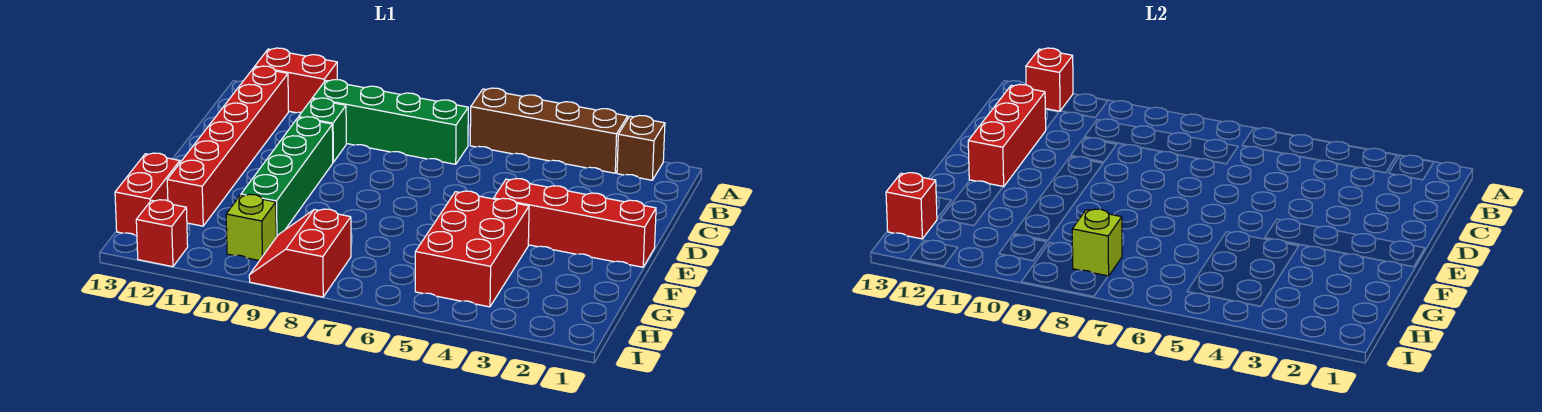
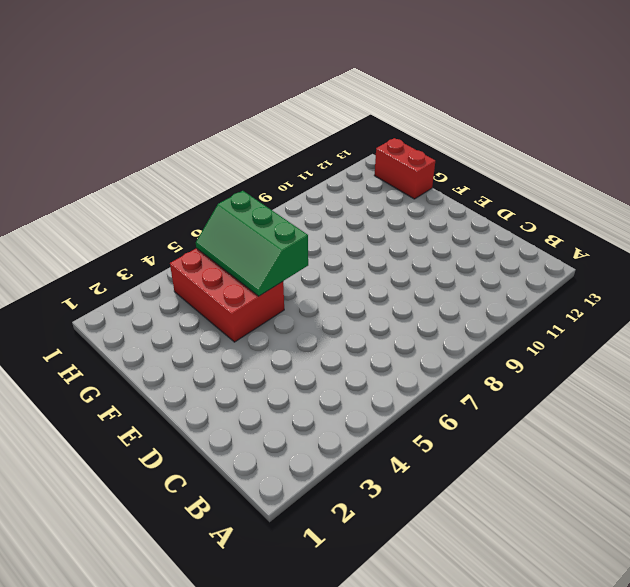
green 2x3 slope [196,191,308,296] -> none
none -> brown 1x1 brick [617,116,665,180]
none -> brown 1x4 brick [470,88,628,173]
none -> red 1x2 brick [255,48,337,113]

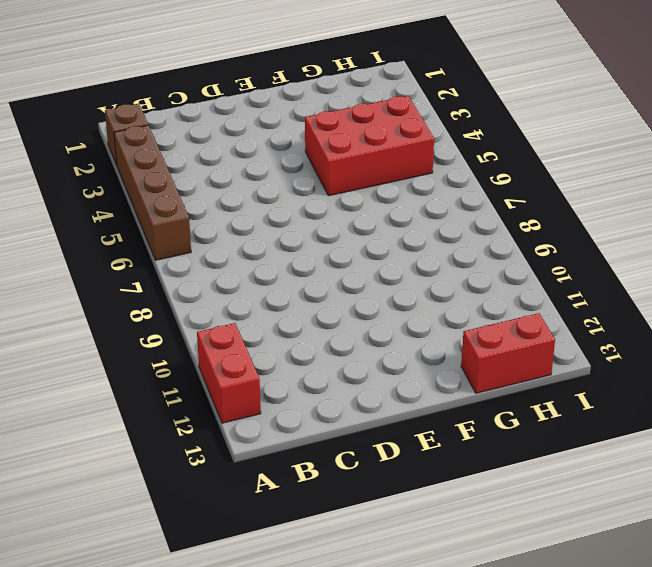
none -> green 1x4 brick [312,80,468,164]
none -> red 1x6 brick [167,66,289,226]
none -> green 1x1 brick [299,98,346,162]

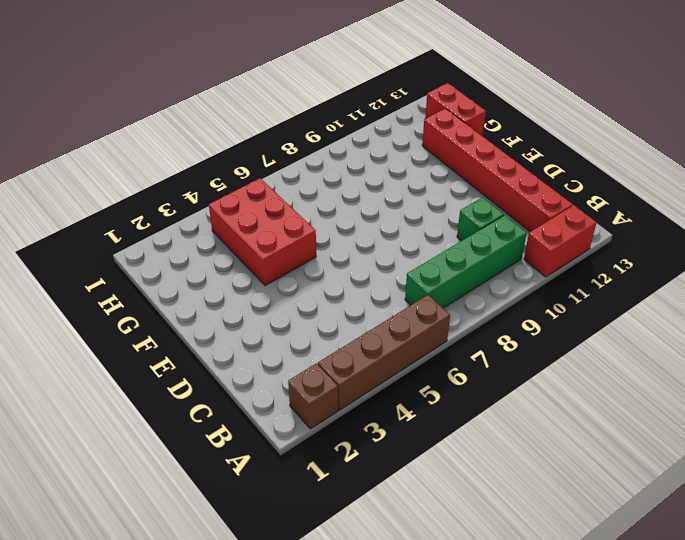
none -> green 1x4 brick [241,117,333,237]
none -> red 1x4 brick [494,179,656,267]
none -> red 2x2 slope [249,209,351,297]

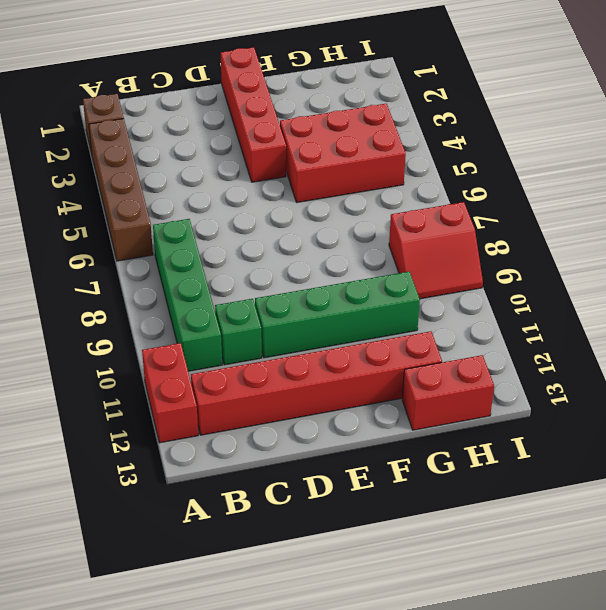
none -> lime 1x1 brick [226,194,276,261]
none -> red 1x1 brick [136,200,188,267]
none -> red 1x1 brick [1026,48,1073,111]

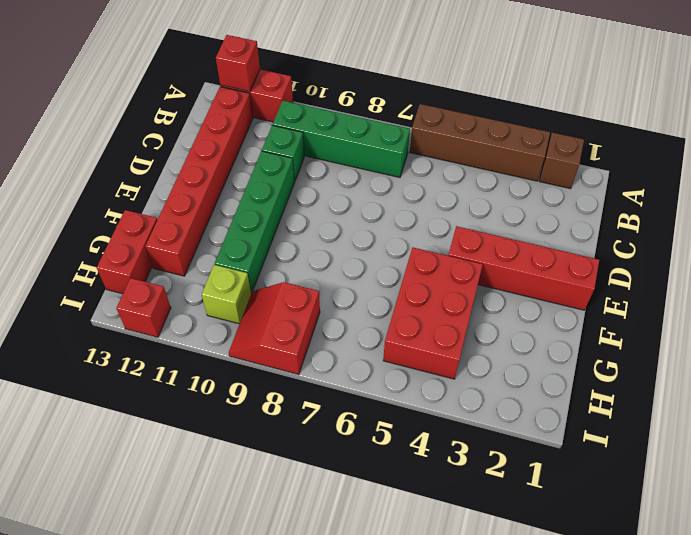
none -> red 1x3 brick [968,84,1046,187]
none -> lime 1x1 brick [1072,209,1122,276]
none -> red 1x1 brick [886,173,937,239]

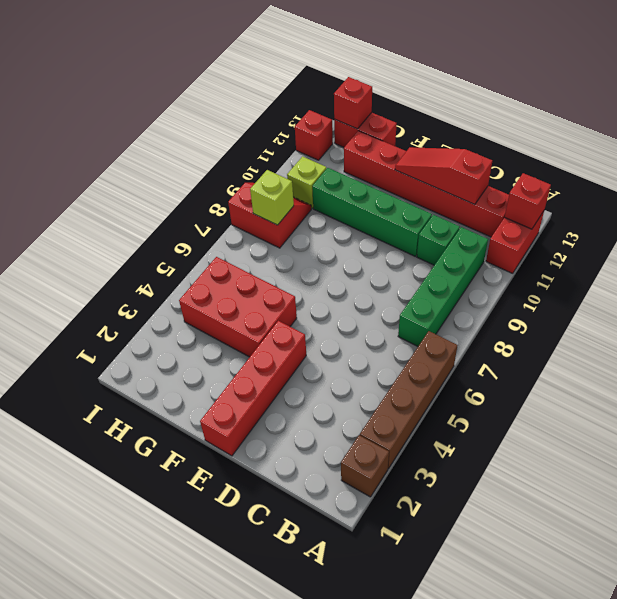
red 1x3 slope [395,147,492,205] -> red 1x3 brick [968,84,1046,187]

